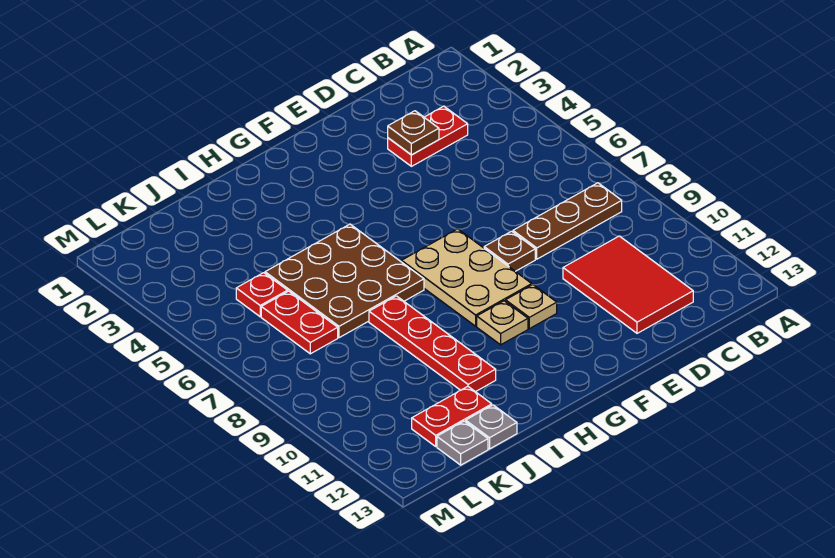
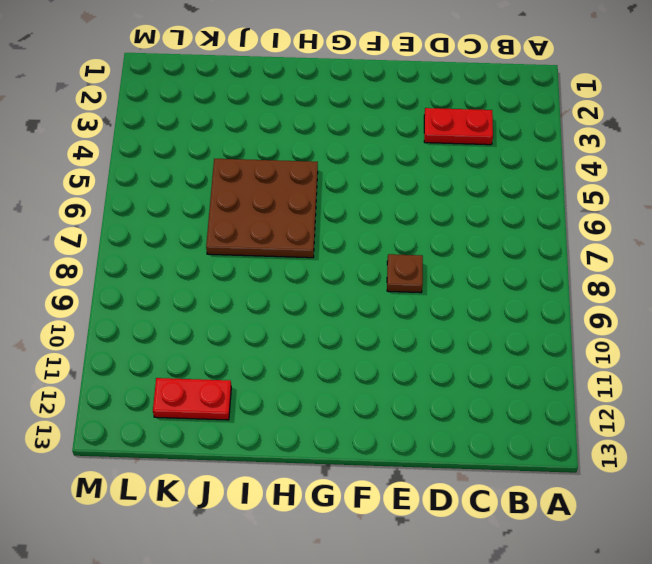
none -> brown 1x3 plate [513,183,622,259]
none -> red 2x3 tile [563,236,693,333]
none -> tan 2x3 plate [402,229,532,326]

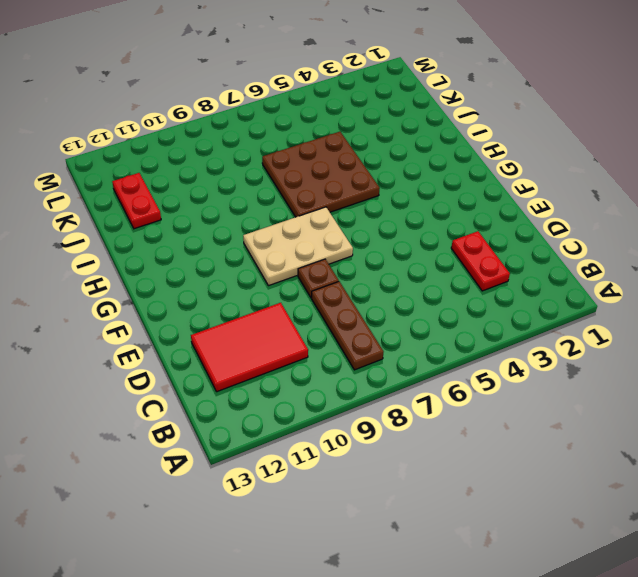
none -> tan 1x1 plate [506,285,557,329]
none -> tan 1x1 plate [477,301,528,345]
none -> red 1x4 plate [369,296,496,392]

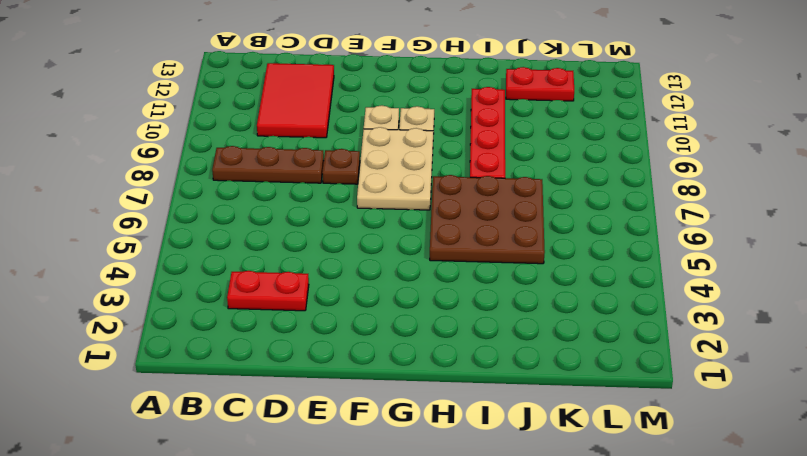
none -> grey 1x1 plate [466,405,517,449]
none -> red 1x1 plate [236,273,288,317]
none -> red 1x2 plate [261,291,338,354]

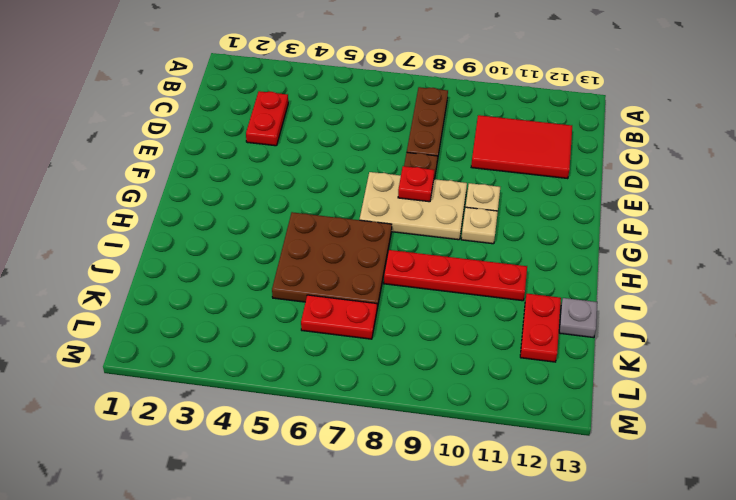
red 1x1 plate [398,166,434,202] -> red 1x1 plate moved to [236,273,288,317]
none -> grey 1x1 plate [437,421,488,465]
none -> brown 1x1 plate [388,111,439,155]

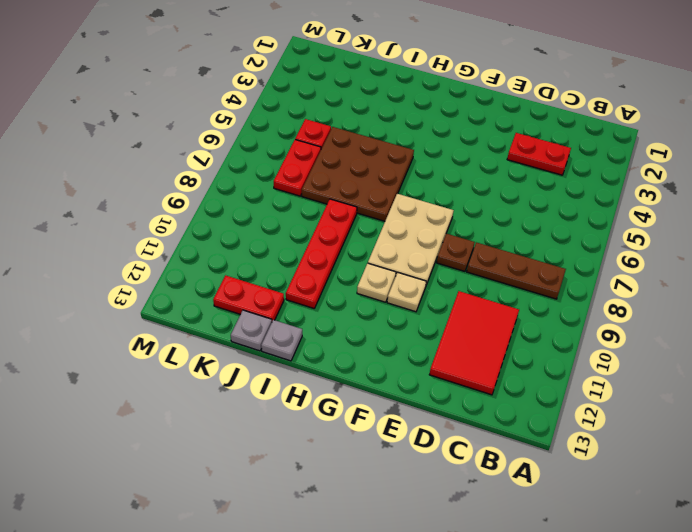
grey 1x1 plate [261,320,302,361] -> grey 1x1 plate moved to [437,421,488,465]
none -> brown 1x1 plate [388,111,439,155]

